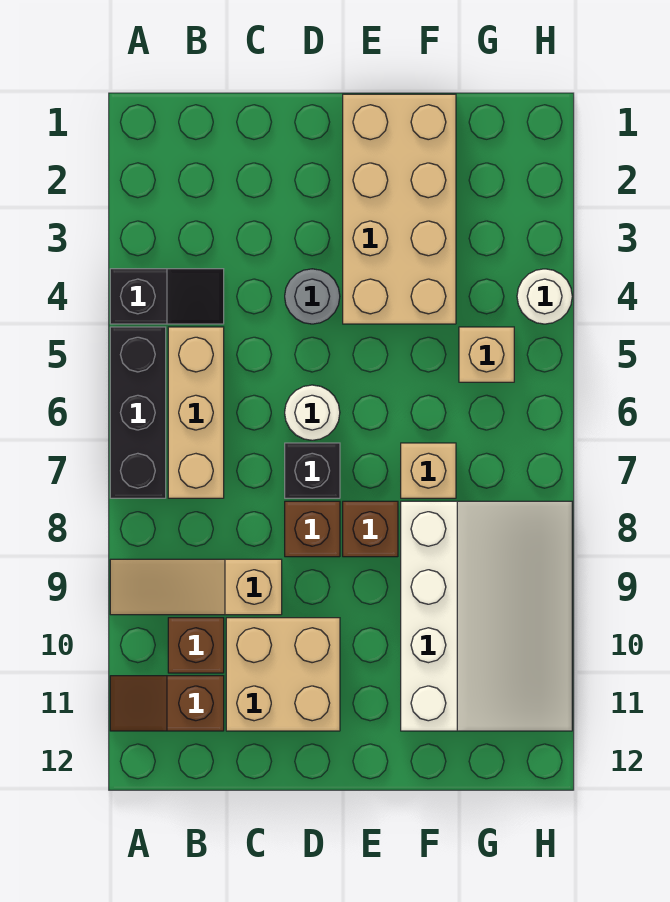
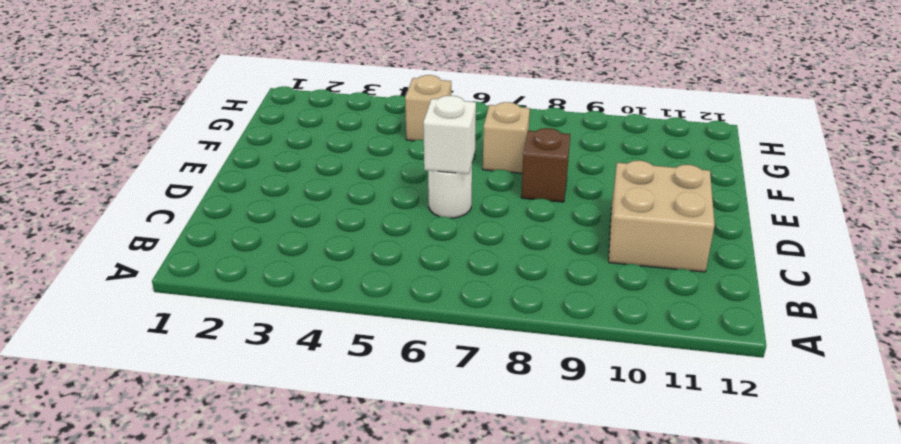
white 1x1 brick [423,96,476,174] -> none
none -> black 1x2 slope [110,269,224,324]
none -> black 1x3 brick [110,327,166,498]
none -> tan 1x3 slope [110,559,282,615]

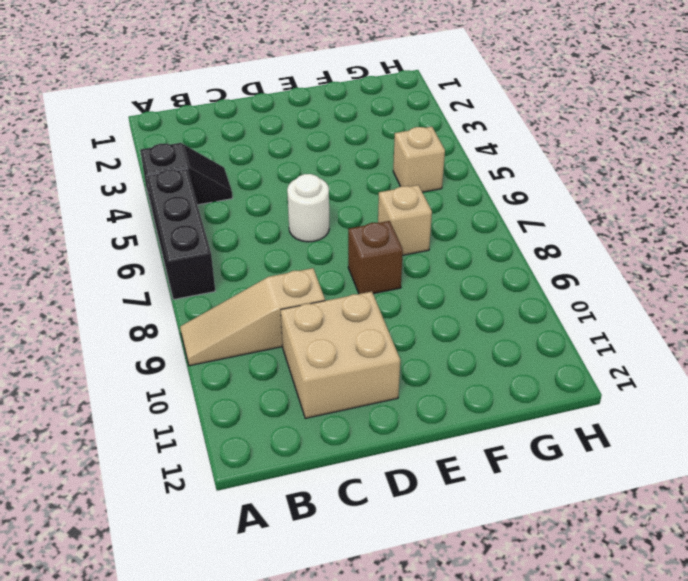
none -> brown 1x2 slope [110,676,224,731]
none -> tan 1x3 brick [168,327,224,498]
none -> brown 1x1 brick [168,618,224,673]

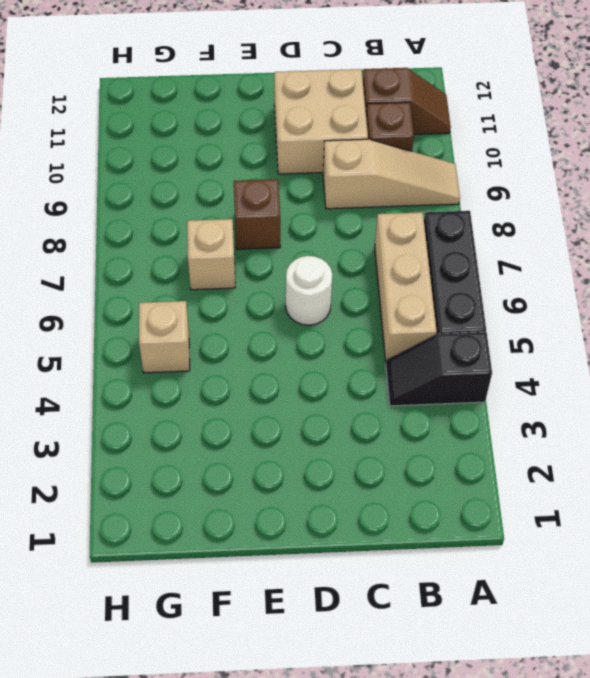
none -> grey 1x1 round brick [285,269,340,324]
none -> black 1x1 brick [285,443,340,498]
none -> brown 1x1 brick [285,501,340,557]

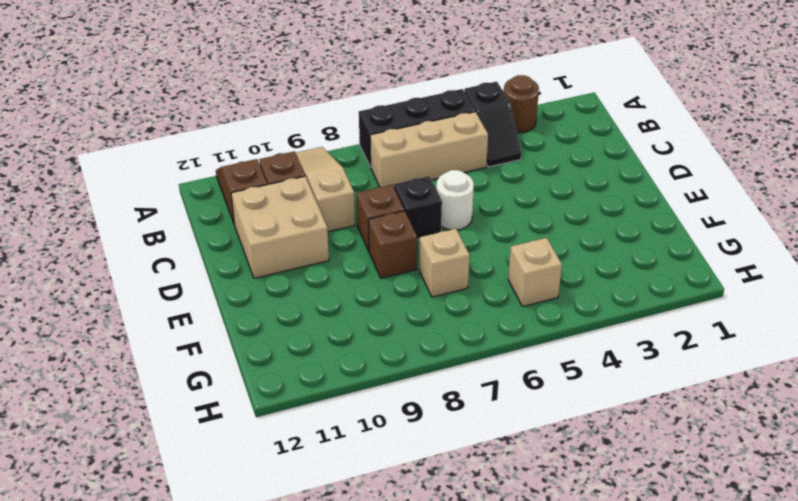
brown 1x1 round brick [504,75,539,133] -> none
none -> grey 1x1 round brick [285,269,340,324]
none -> tan 2x4 brick [343,94,456,324]
none -> white 3x4 slope [401,501,572,731]

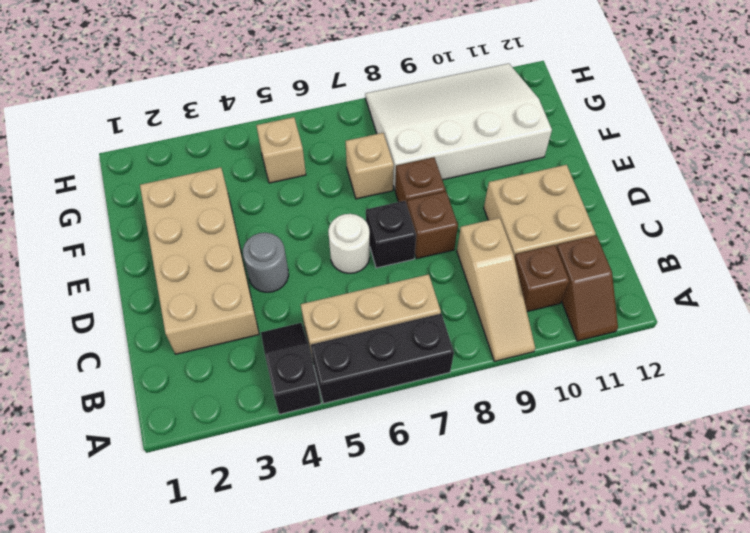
tan 2x4 brick [140,167,259,354] -> tan 2x4 brick turned to [343,94,456,324]
none -> white 1x1 round brick [517,269,572,324]

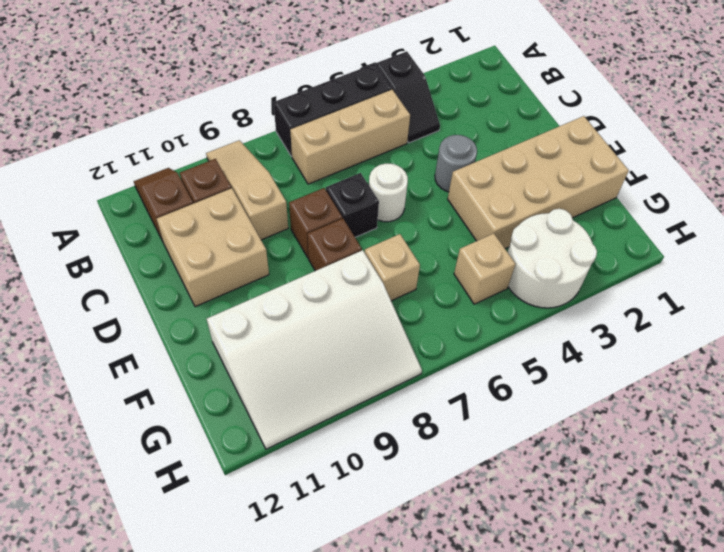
white 2x2 round brick [508,209,597,308] -> white 1x1 round brick [517,269,572,324]

